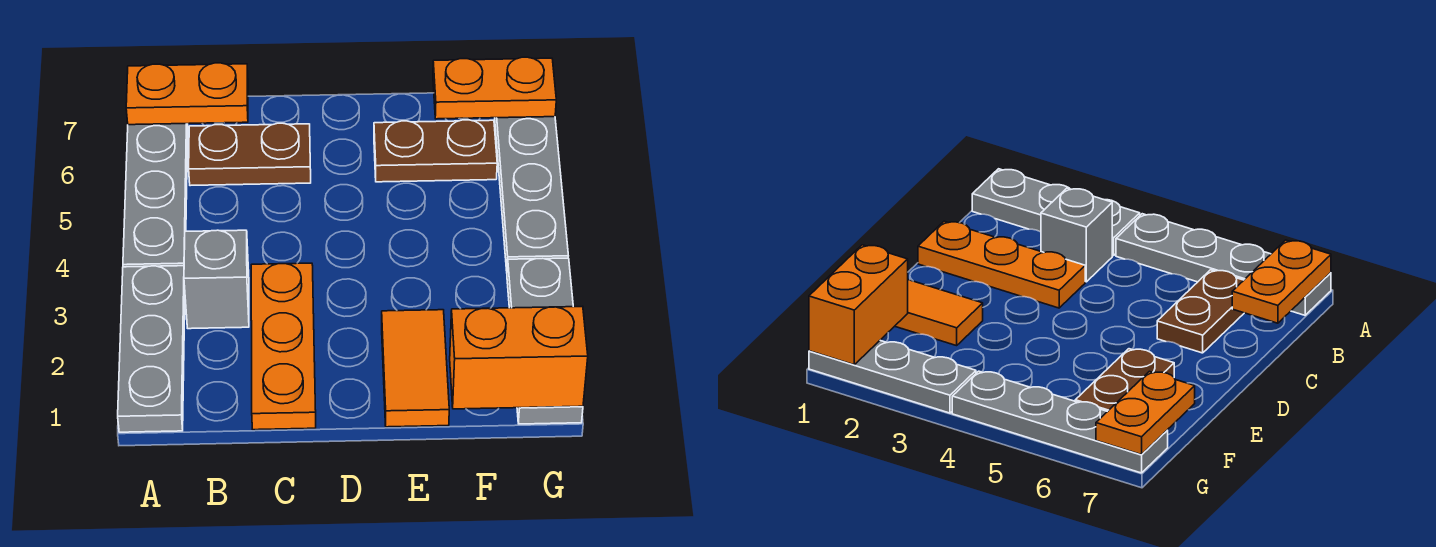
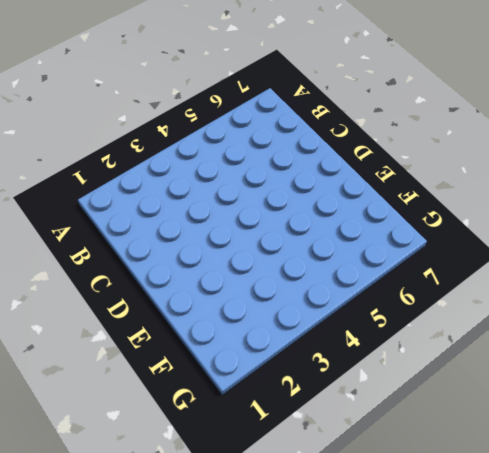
none -> grey 1x3 plate [118,266,185,432]
none -> grey 1x4 plate [123,124,188,267]
none -> grey 1x1 brick [184,230,249,329]

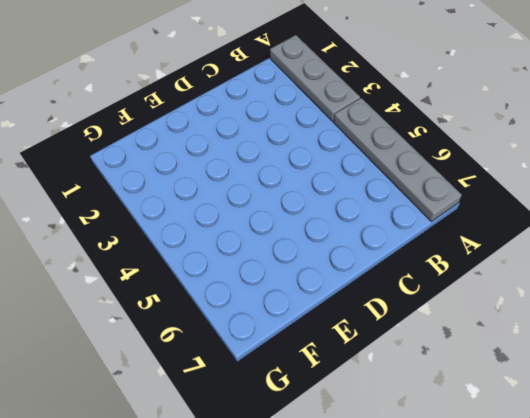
none -> grey 1x1 brick [184,230,249,329]
none -> brown 1x2 plate [189,123,311,186]
none -> orange 1x3 plate [251,263,316,430]

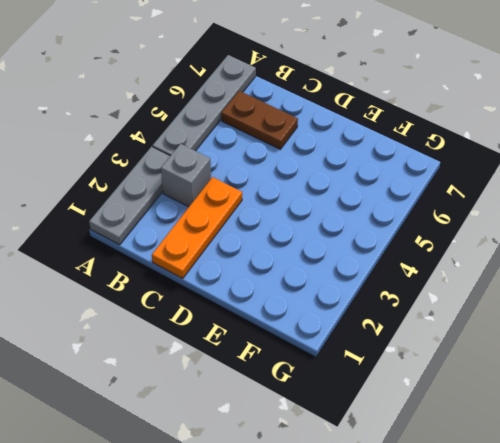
none -> orange 1x2 tile [382,310,449,427]
none -> brown 1x2 plate [374,120,497,182]
none -> grey 1x3 plate [507,258,583,424]

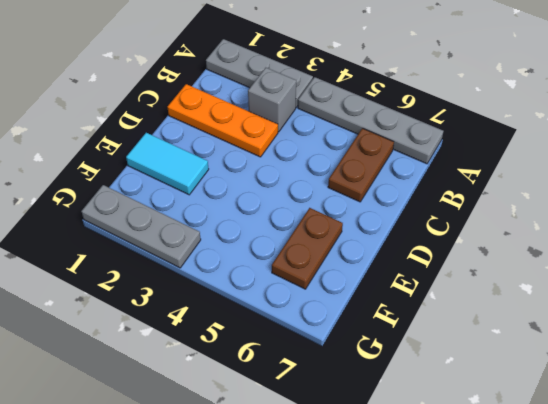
cyan 1x2 tile [126,133,209,195] -> orange 1x2 tile [382,310,449,427]
none -> grey 1x4 plate [495,117,568,271]
none -> orange 1x2 plate [126,63,248,125]
none -> orange 1x2 brick [450,306,588,409]

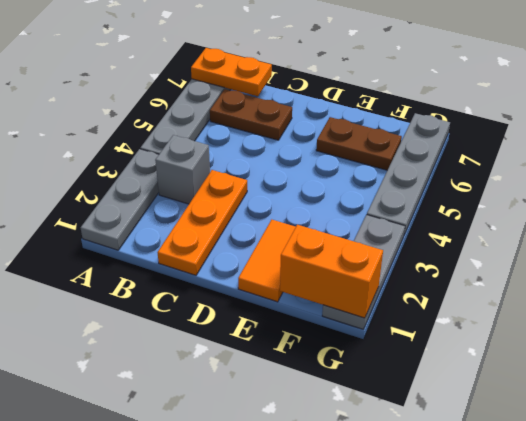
none -> orange 1x2 plate [433,57,556,119]

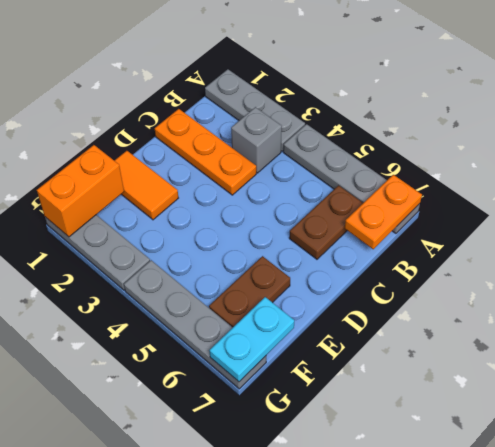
cyan 1x2 plate [209,297,294,382] -> orange 1x2 plate [433,57,556,119]

